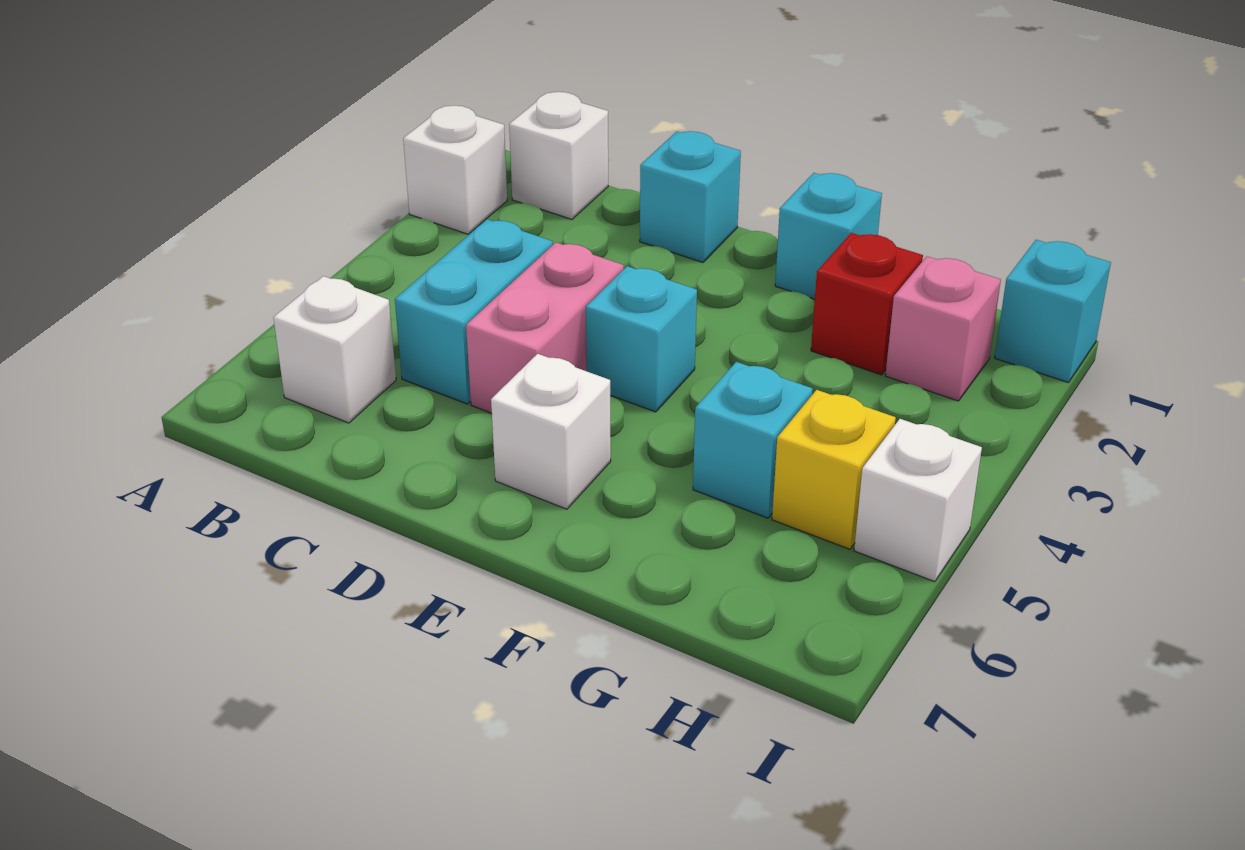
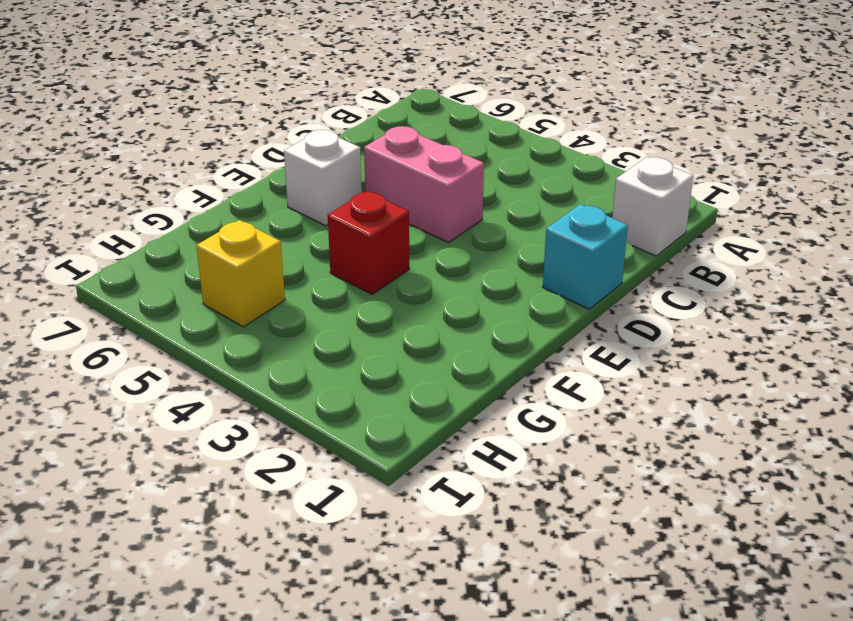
red 1x1 brick [328,191,409,294] -> red 1x1 brick moved to [811,233,923,375]
none -> white 1x1 brick [403,105,507,234]
none -> white 1x1 brick [273,276,396,423]
none -> cyan 1x2 brick [395,219,553,404]

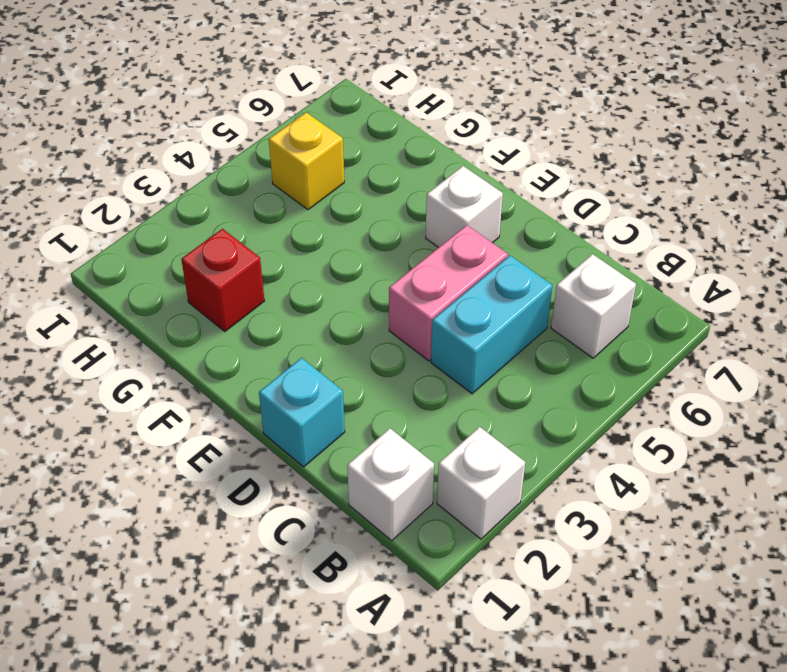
none -> cyan 1x1 brick [586,266,697,412]
none -> cyan 1x1 brick [775,173,882,299]
none -> cyan 1x1 brick [693,362,813,518]

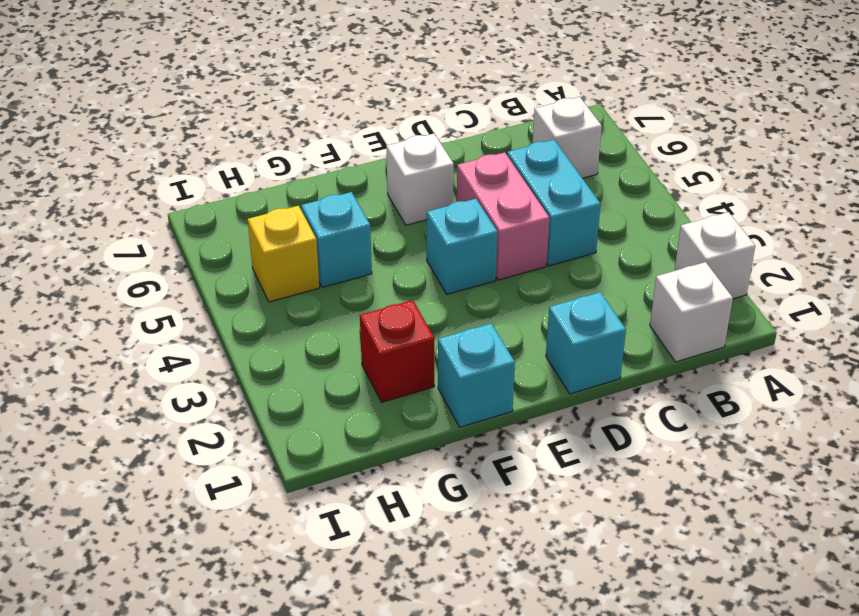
none -> pink 1x1 brick [885,256,1001,401]
none -> cyan 1x1 brick [995,240,1111,383]
none -> white 1x1 brick [854,419,982,582]

